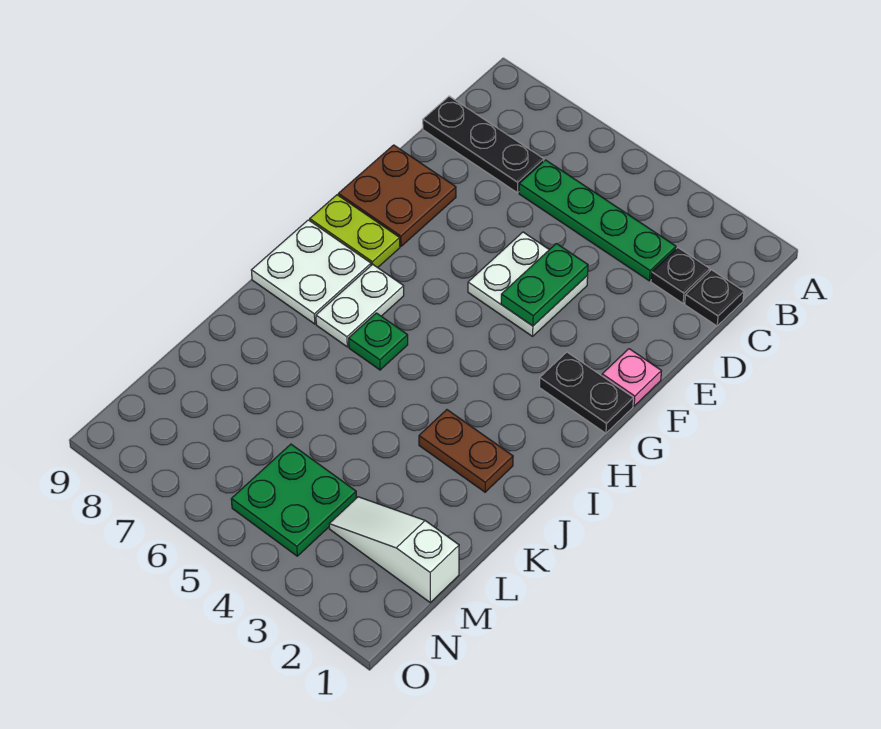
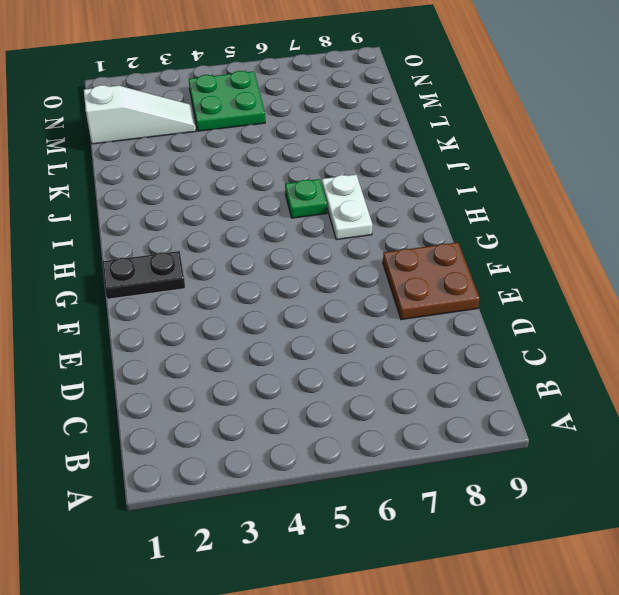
none -> black 1x1 plate [685,270,744,326]
none -> black 1x1 plate [651,248,710,303]
none -> green 1x4 plate [519,160,676,281]

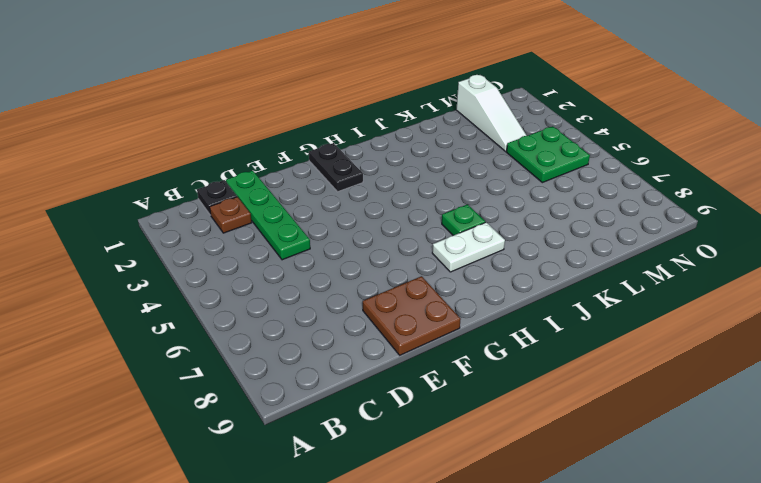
brown 1x1 plate [210,197,252,233] -> black 1x1 plate [651,248,710,303]
green 1x4 plate [226,171,310,260] -> green 1x4 plate moved to [519,160,676,281]
none -> black 1x3 plate [423,96,544,193]
none -> white 2x2 plate [468,232,588,336]
none -> pink 1x1 plate [602,349,661,406]

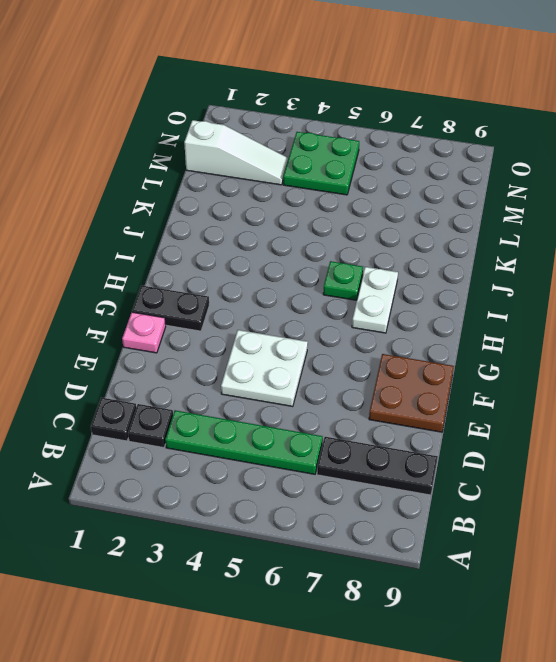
none -> lime 1x2 plate [310,195,400,268]
none -> white 2x2 plate [251,220,371,324]
none -> brown 1x2 plate [419,410,513,492]

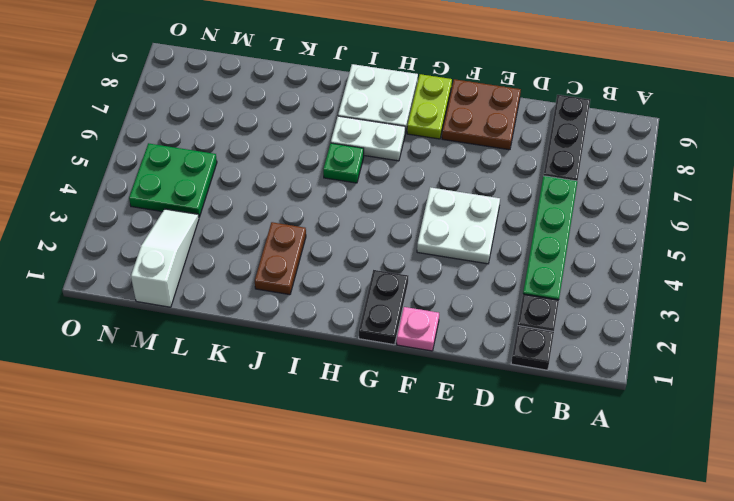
none -> green 1x2 plate [501,244,588,326]

